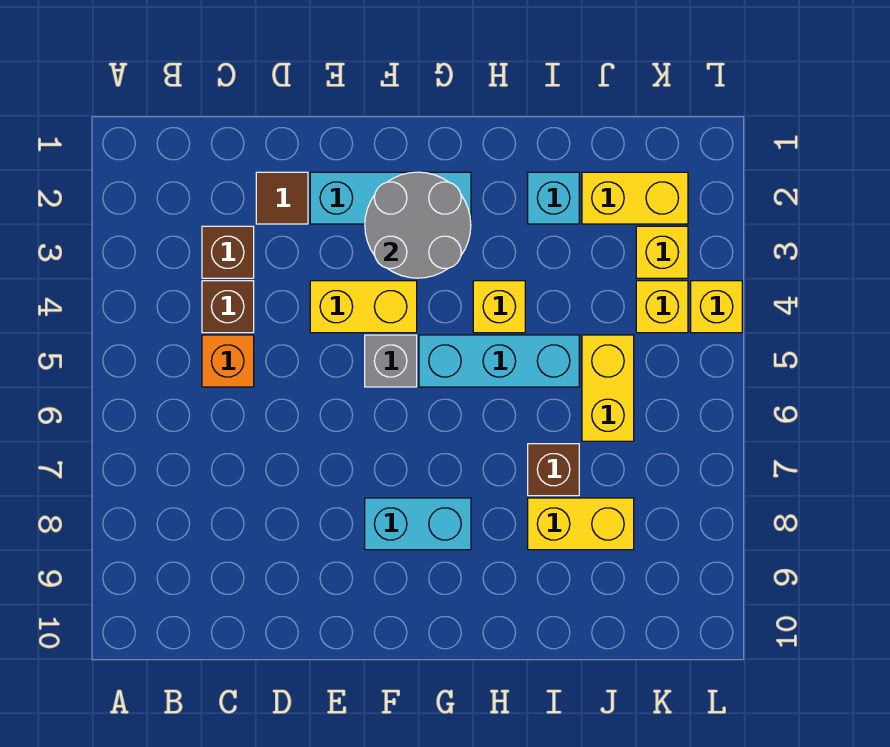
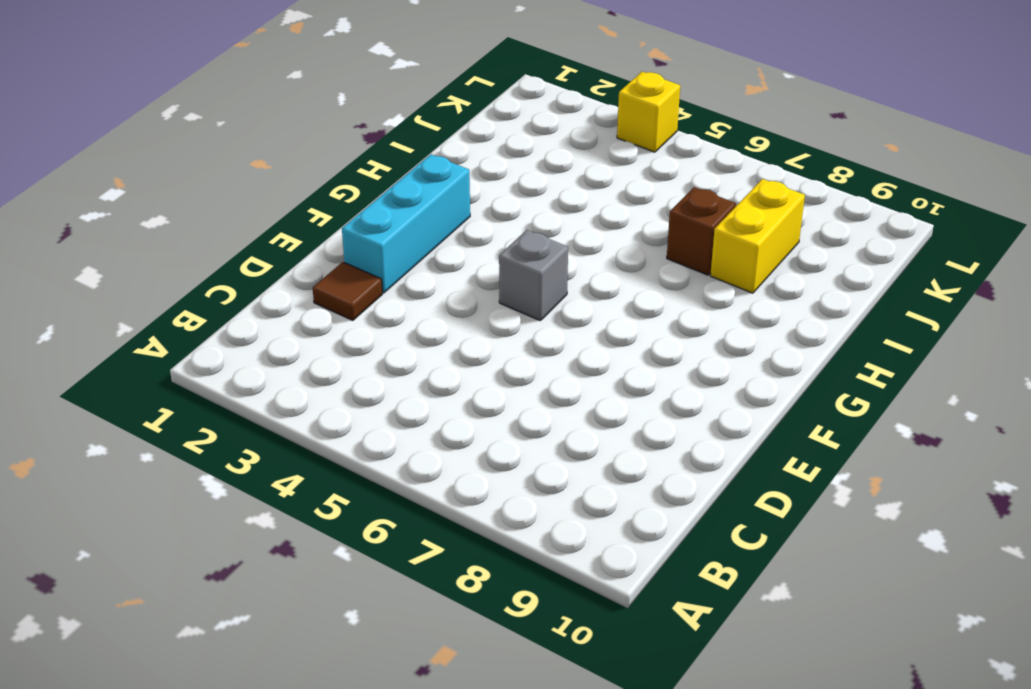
none -> brown 1x1 brick [202,226,254,278]
none -> brown 1x1 brick [202,281,254,333]
none -> orange 1x1 brick [202,335,254,387]

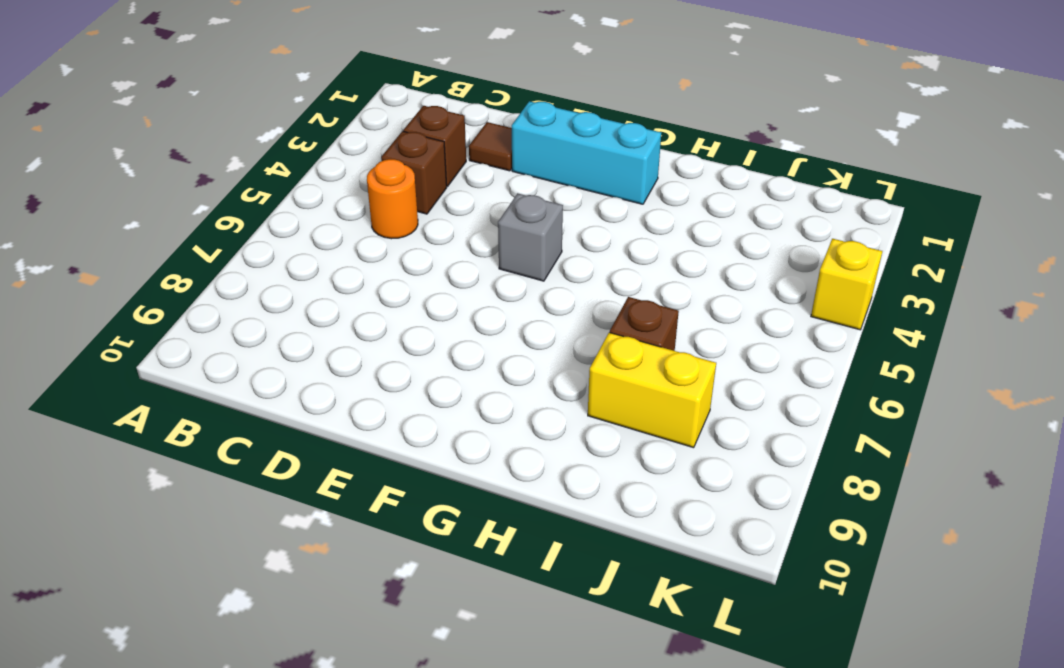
orange 1x1 round brick [367,159,418,239] -> orange 1x1 brick [202,335,254,387]
none -> yellow 1x2 brick [310,281,417,333]
none -> cyan 1x2 brick [365,498,471,550]
none -> cyan 1x3 brick [419,335,579,387]

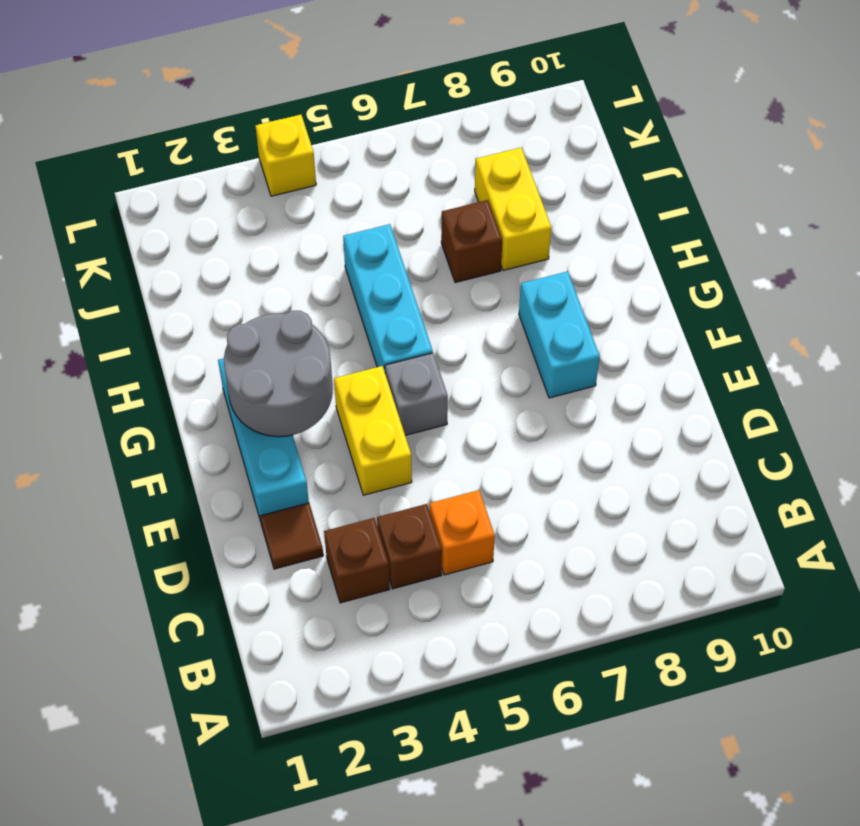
none -> yellow 1x1 brick [473,281,525,333]
none -> cyan 1x1 brick [528,172,579,224]
none -> yellow 1x2 brick [582,172,688,224]

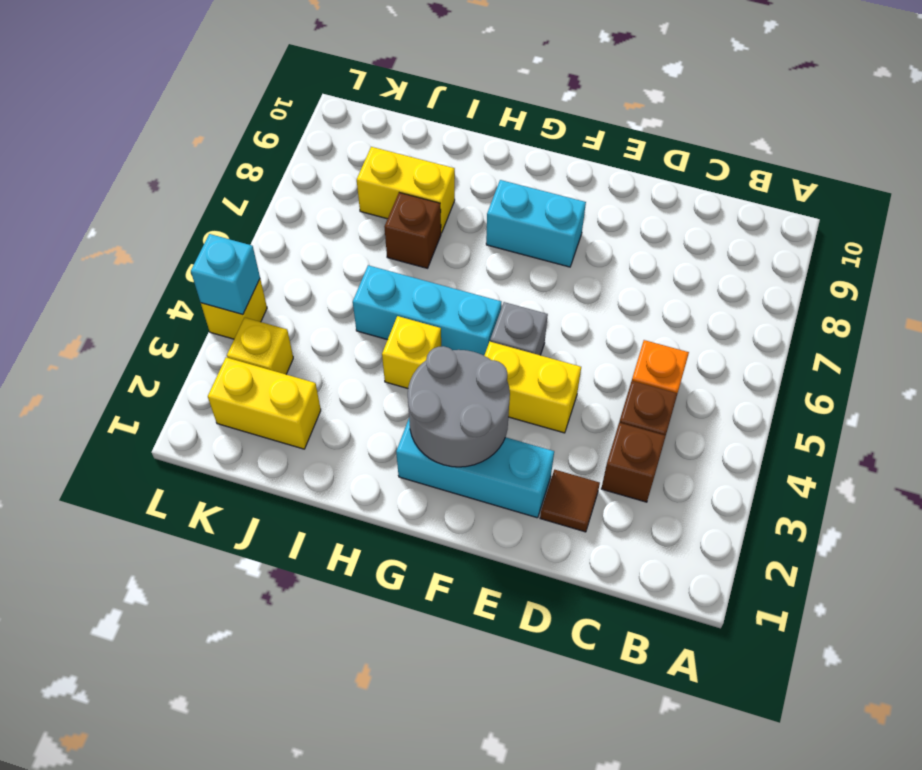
cyan 1x1 brick [191,234,260,315] -> cyan 1x1 brick moved to [528,172,579,224]
none -> yellow 1x2 brick [582,335,634,441]
none -> yellow 1x1 brick [636,281,688,333]

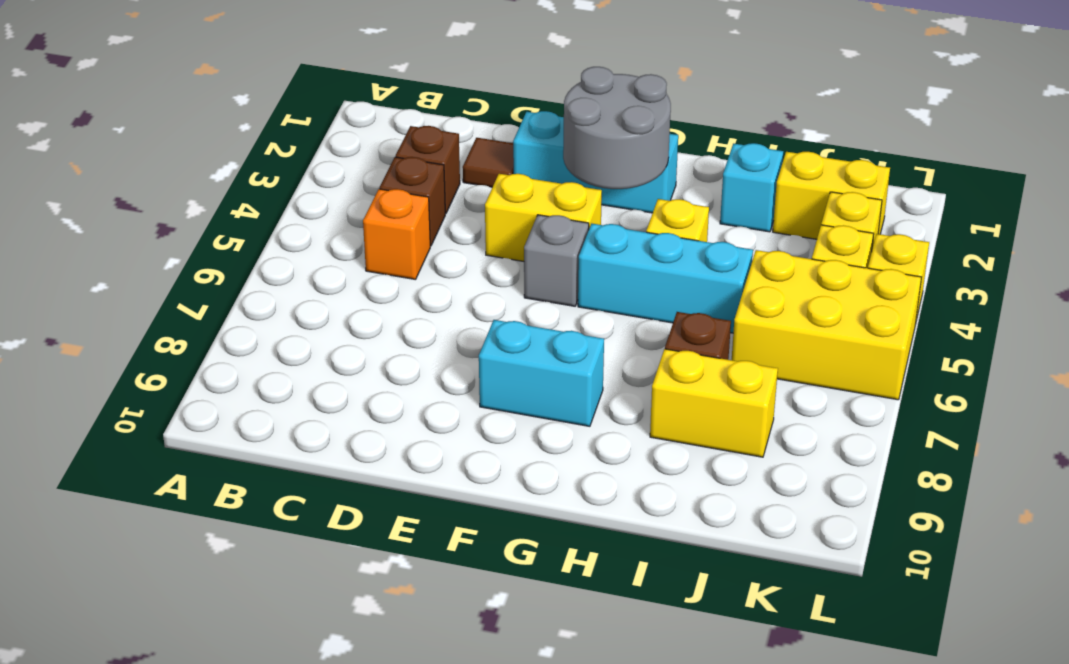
yellow 2x3 brick [732,250,922,400] -> yellow 1x2 brick [582,335,634,441]

